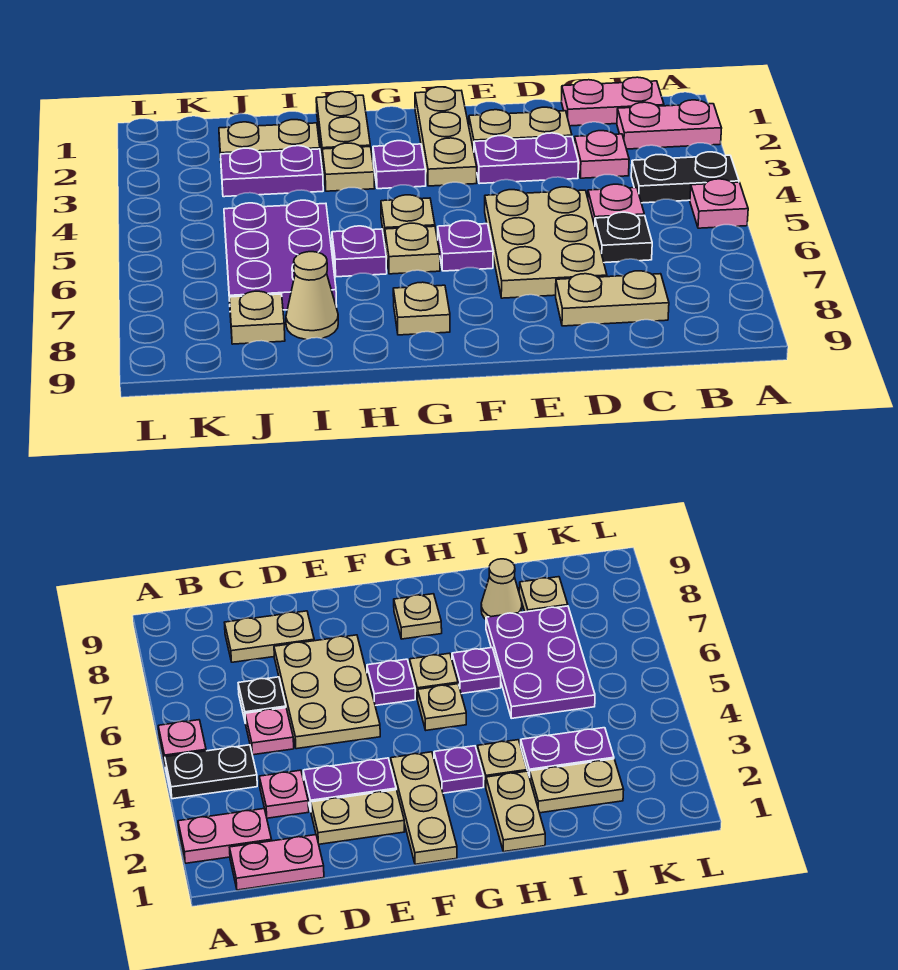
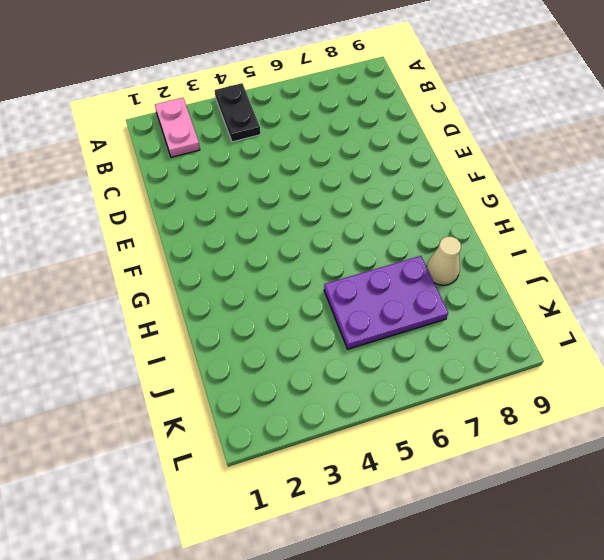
none -> pink 1x1 plate [690,179,748,228]
none -> pink 1x2 plate [561,77,664,126]
none -> pink 1x1 plate [574,131,629,178]

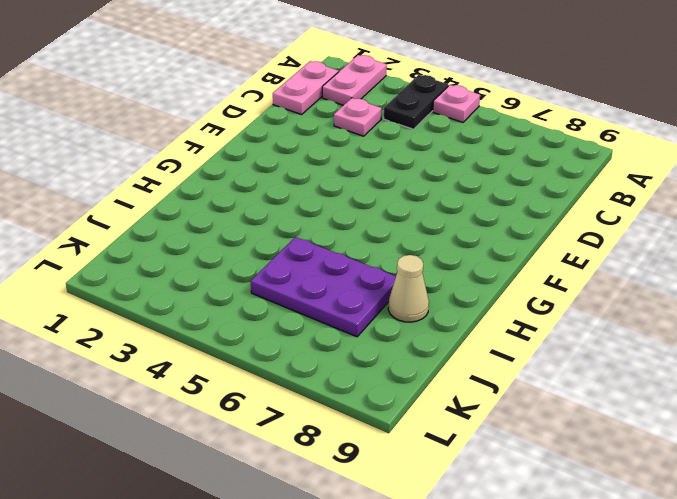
none -> pink 1x1 plate [588,184,644,226]
none -> black 1x1 plate [595,212,652,263]
none -> tan 1x2 plate [556,271,669,326]

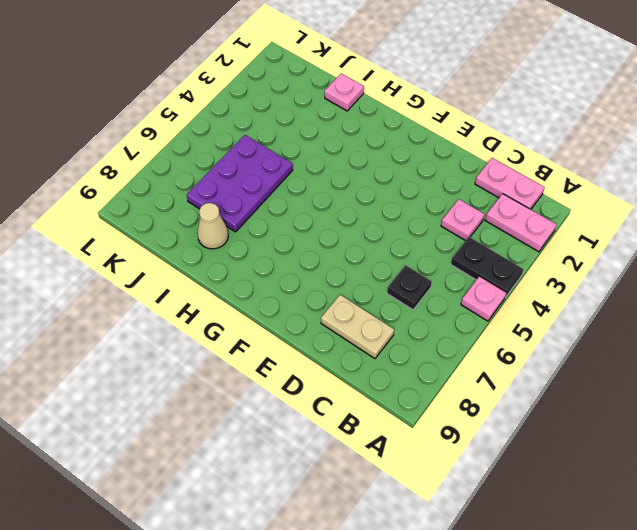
pink 1x1 plate [325,74,364,111] -> pink 1x1 plate moved to [588,184,644,226]
none -> tan 1x2 plate [469,107,572,150]
none -> purple 1x2 plate [474,133,578,184]
none -> tan 2x3 plate [485,187,607,298]

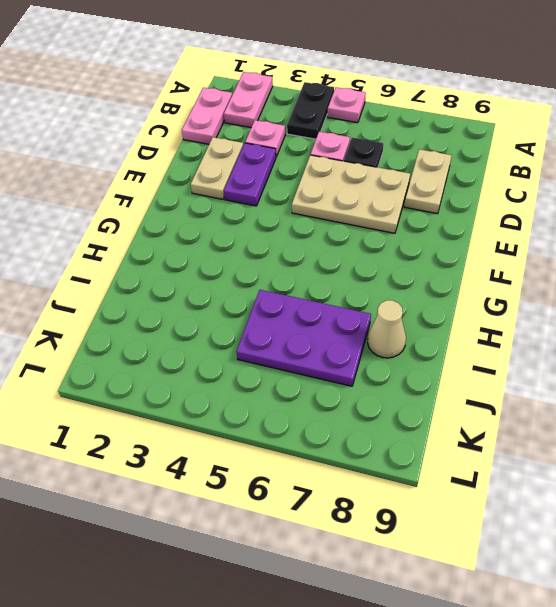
none -> tan 1x3 plate [415,87,477,186]
none -> purple 1x1 plate [438,221,493,271]
none -> purple 1x1 plate [373,141,426,189]

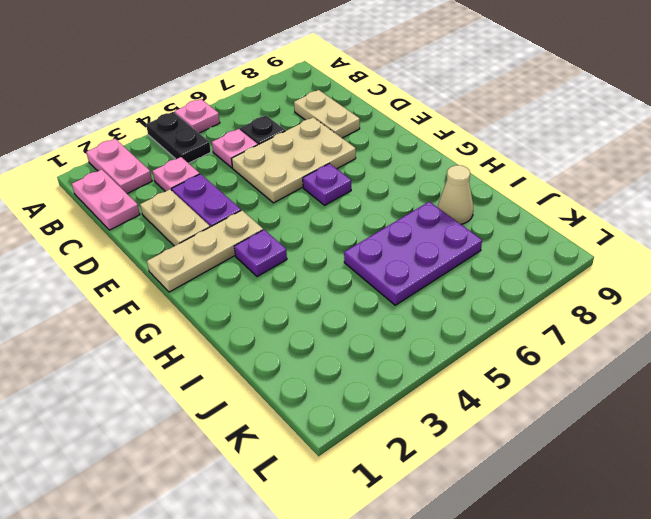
none -> tan 1x1 plate [381,195,435,242]
none -> tan 1x1 plate [385,223,440,274]
none -> tan 1x1 plate [393,282,450,335]

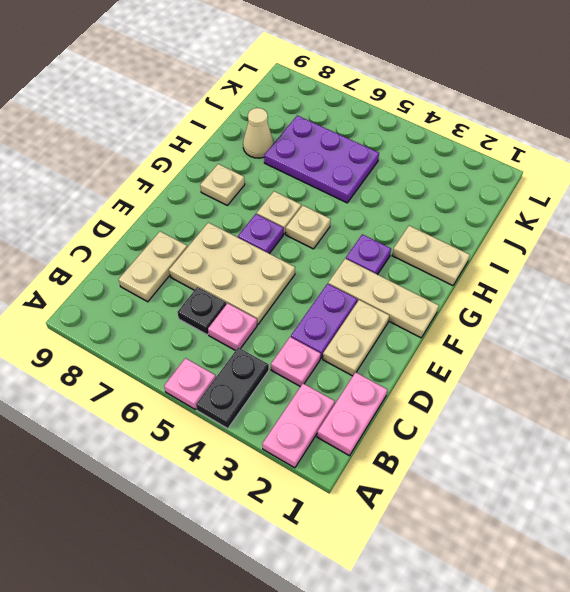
none -> tan 1x1 plate [322,143,375,191]
none -> purple 1x1 plate [332,226,387,277]
none -> tan 1x2 plate [219,120,320,157]

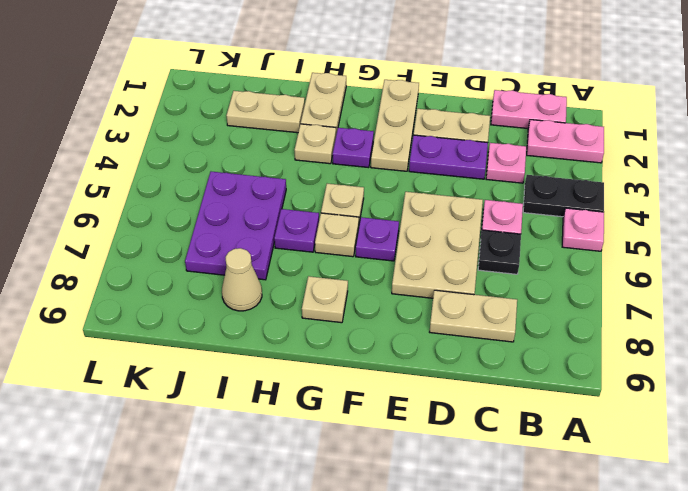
none -> purple 1x2 plate [220,146,323,197]
none -> tan 1x1 plate [229,291,285,344]

